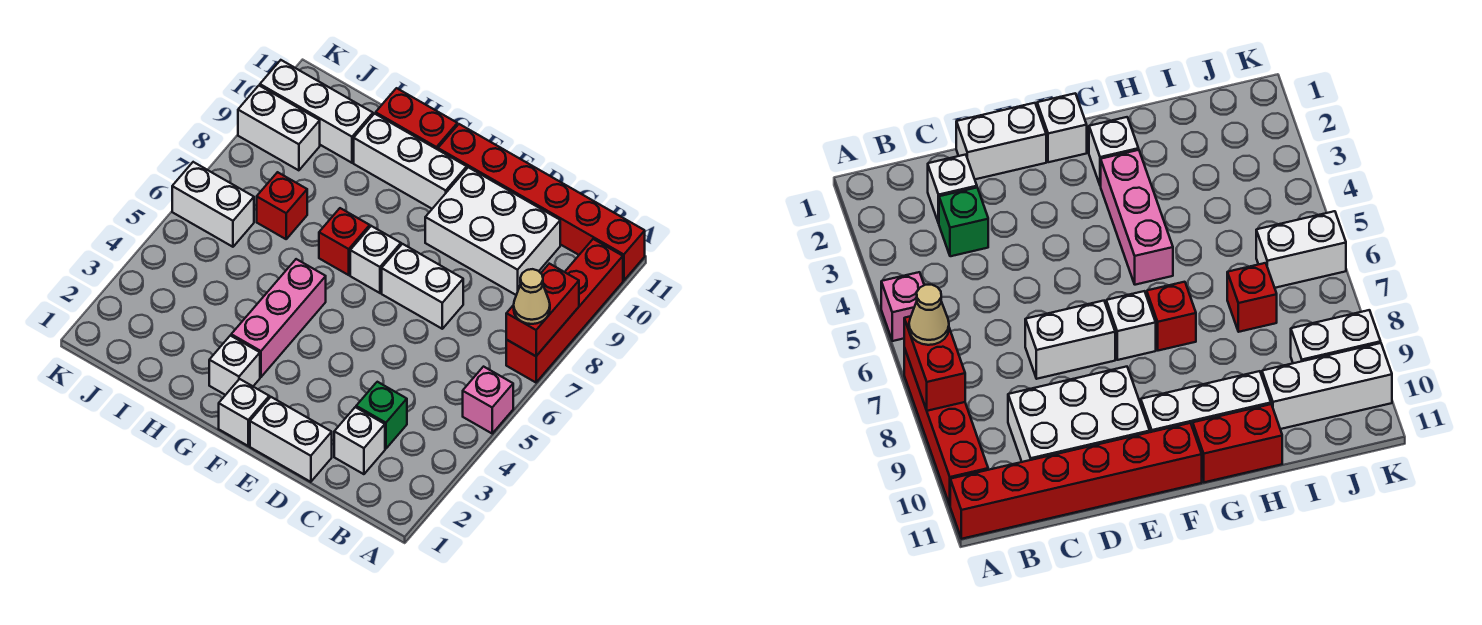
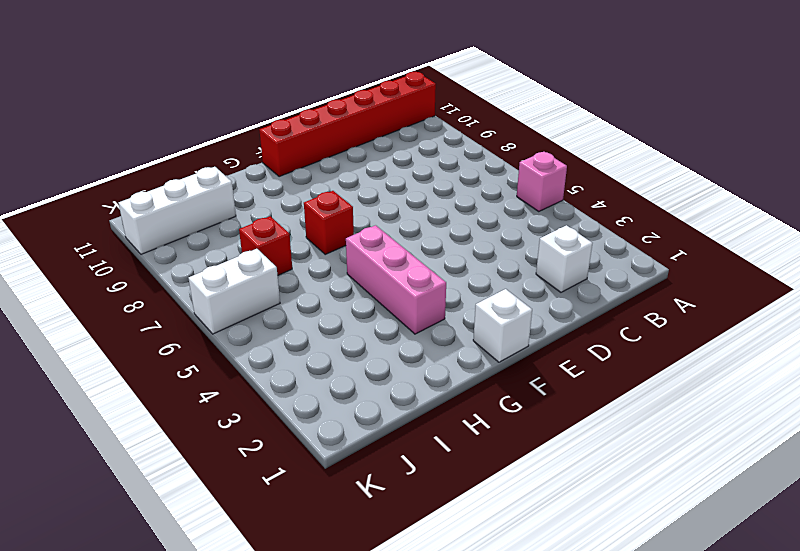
none -> red 1x4 brick [506,239,623,382]
none -> green 1x1 brick [356,382,407,449]
none -> white 2x3 brick [425,167,560,295]

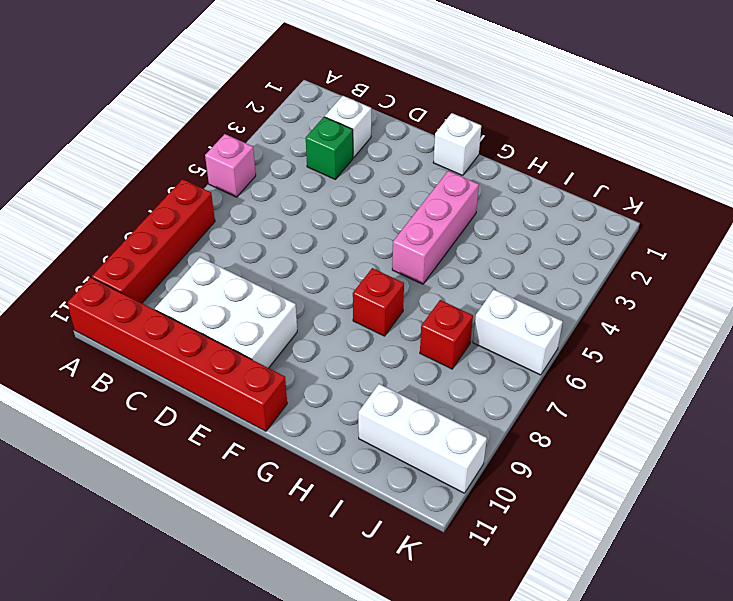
none -> white 1x2 brick [250,397,332,482]
none -> white 1x2 brick [382,244,463,329]
none -> white 1x1 brick [350,226,401,293]

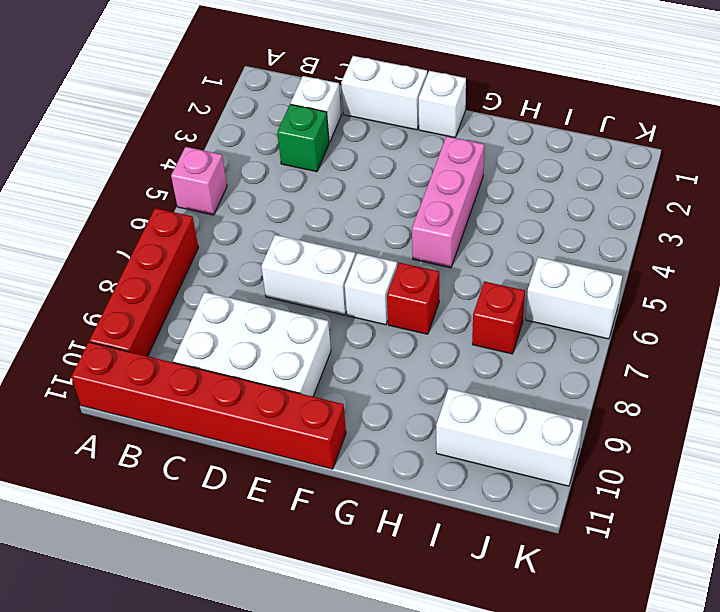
none -> white 1x3 brick [354,114,467,209]
none -> white 1x1 brick [209,336,260,395]
none -> red 1x2 brick [376,88,457,150]

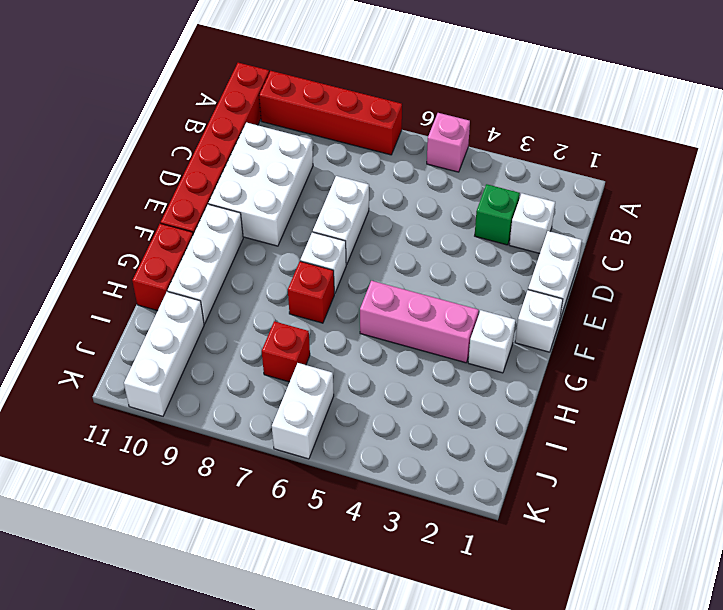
none -> white 1x2 brick [238,86,320,170]
none -> red 1x2 brick [506,264,579,356]
none -> tan 1x1 cone [514,269,550,324]

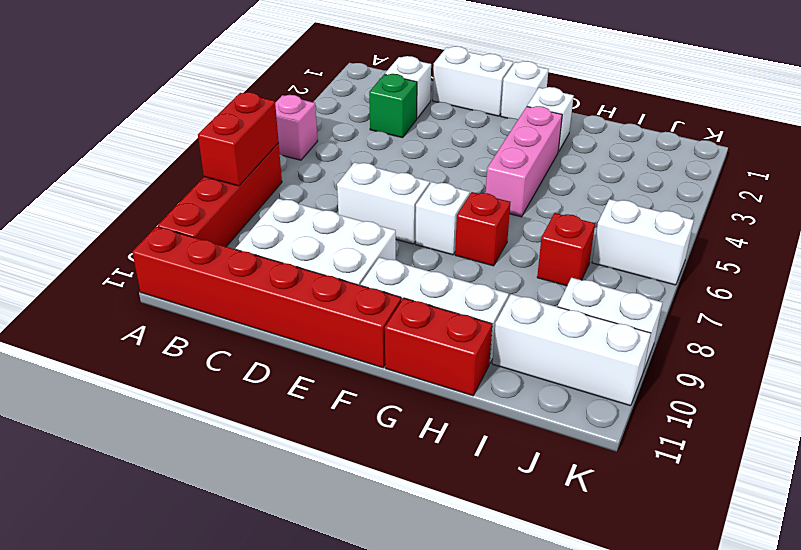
none -> tan 1x1 cone [514,269,550,324]

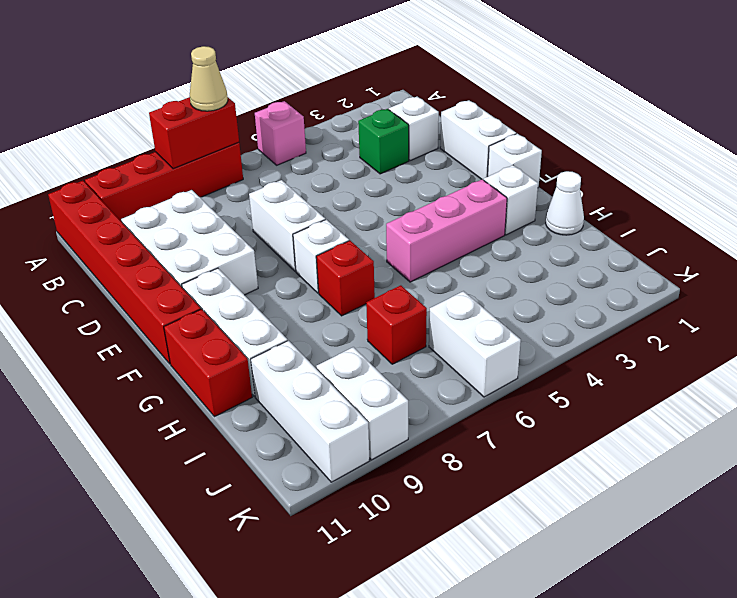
white 1x1 cone [546,171,584,235] -> none

